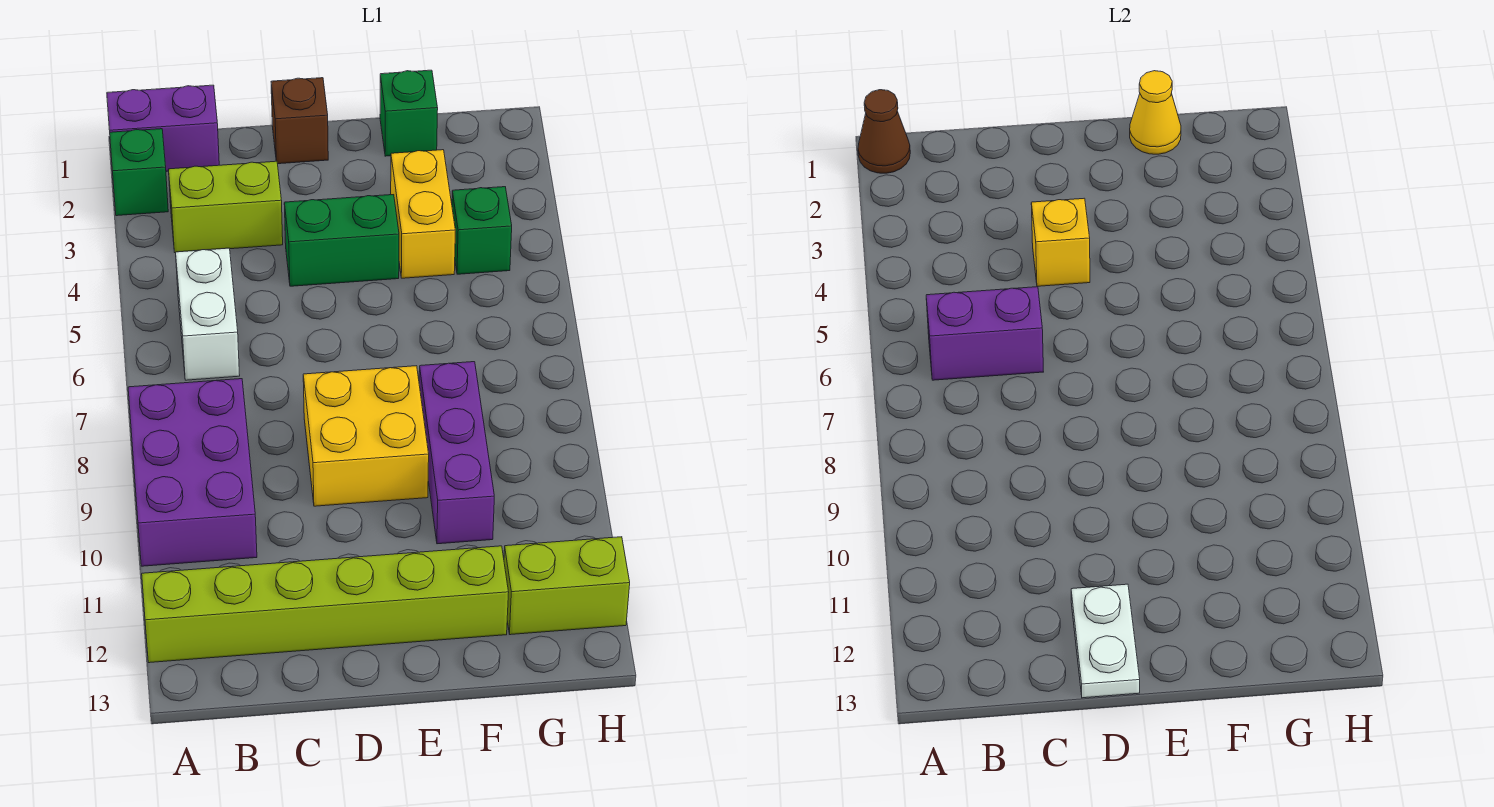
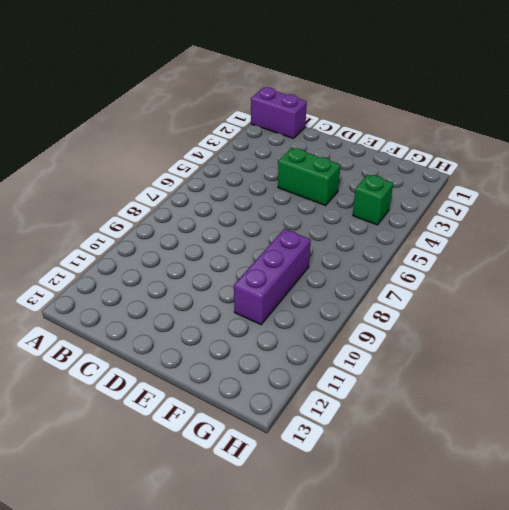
none -> green 1x1 brick [110,129,168,216]
none -> purple 2x3 brick [128,379,257,566]
none -> lime 1x6 brick [142,546,509,663]

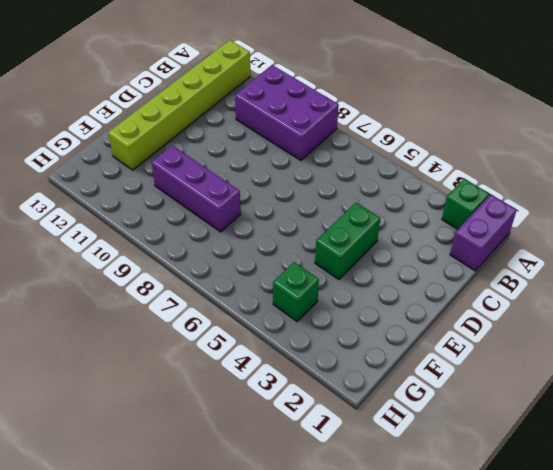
none -> lime 1x2 brick [169,161,283,253]
none -> white 1x2 brick [176,248,240,380]
none -> brown 1x1 brick [271,78,328,164]

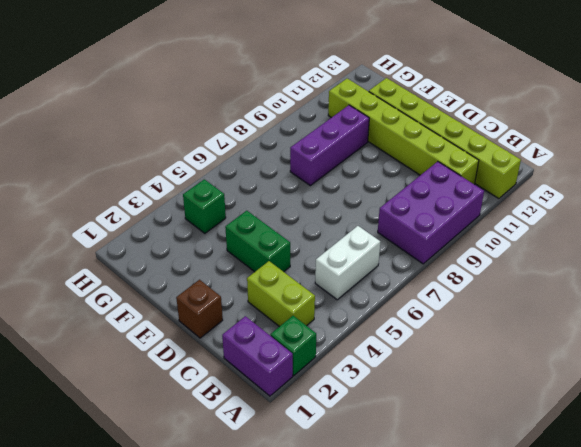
lime 1x6 brick [328,79,479,185] -> none
none -> yellow 2x2 brick [303,366,429,506]
none -> green 1x1 brick [380,70,438,156]
none -> yellow 1x2 brick [391,150,455,278]

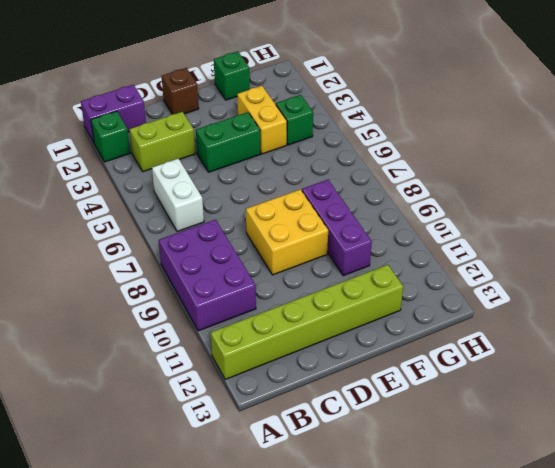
none -> lime 1x2 brick [504,537,630,635]
none -> brown 1x1 cone [858,90,910,173]
none -> purple 1x2 brick [926,287,1043,380]

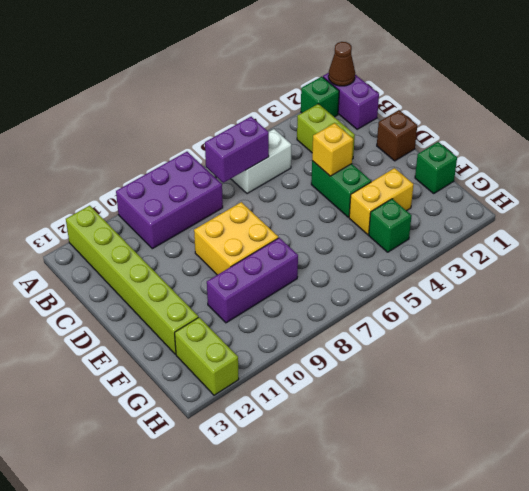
purple 1x2 brick [205,117,269,183] -> purple 1x2 brick turned to [926,287,1043,380]
none -> white 1x2 plate [1071,584,1140,698]
none -> yellow 1x1 cone [1130,71,1181,154]

